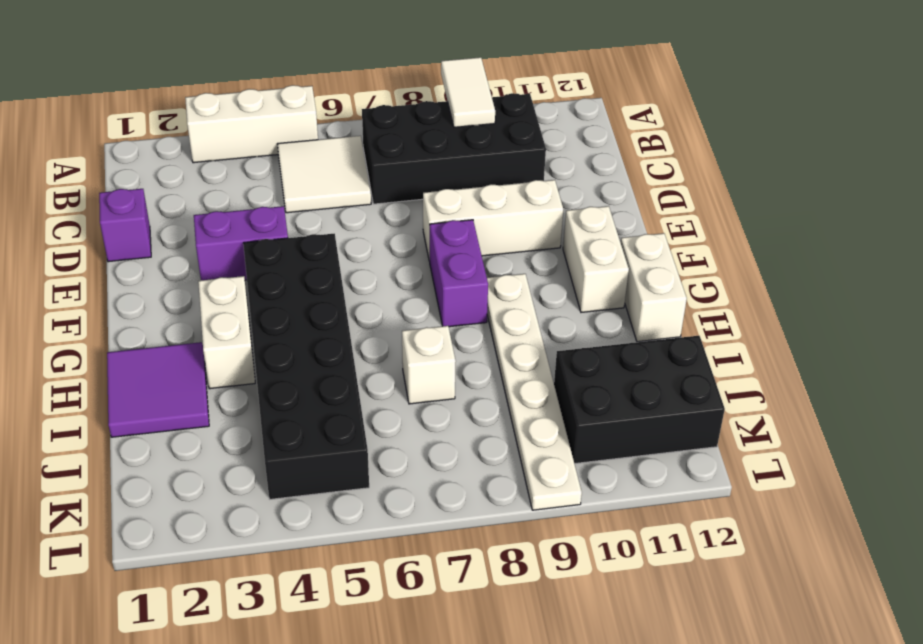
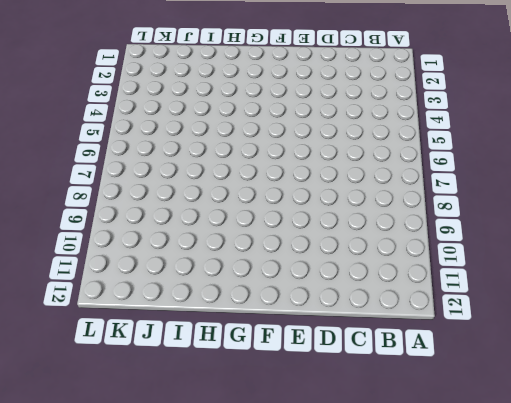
none -> white 1x3 brick [185,85,318,163]
none -> white 2x2 tile [278,136,371,213]
none -> black 2x4 brick [362,93,546,204]

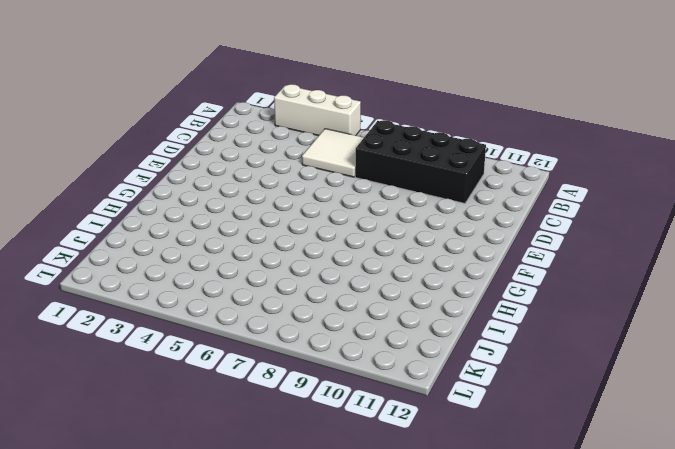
none -> purple 1x1 brick [99,189,151,262]
none -> purple 1x2 brick [194,206,288,280]
none -> white 1x3 brick [423,180,563,261]

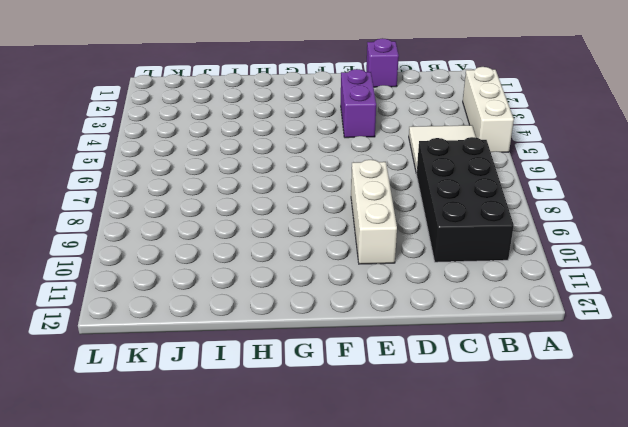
none -> black 2x6 brick [243,234,369,499]
none -> purple 1x2 brick [430,220,488,327]
none -> white 1x2 brick [563,206,629,312]

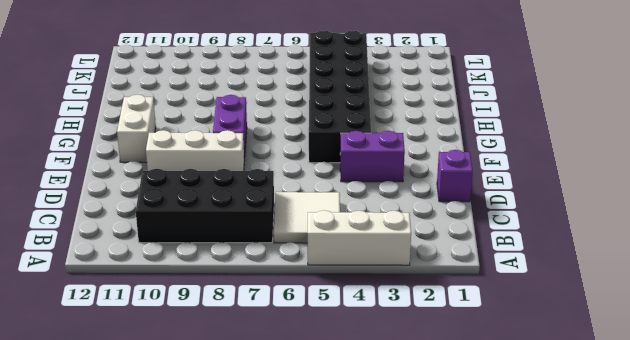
none -> white 1x2 brick [198,276,255,389]
none -> white 1x6 plate [487,274,582,510]
none -> white 1x2 brick [621,233,687,342]

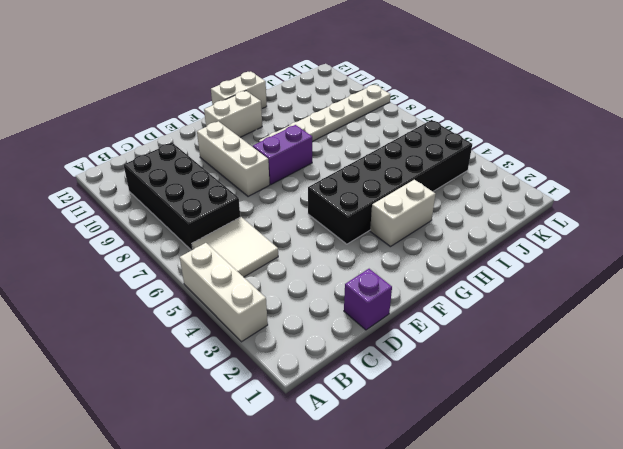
none -> purple 1x2 brick [194,206,288,280]
none -> purple 2x2 tile [107,342,209,437]
none -> white 1x1 brick [402,326,456,404]

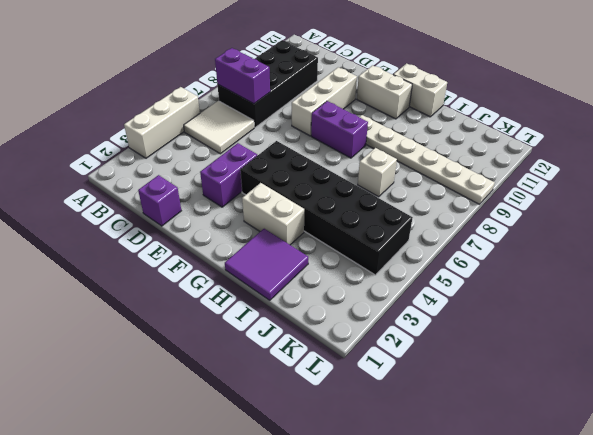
purple 1x2 brick [215,48,270,104] -> none
none -> black 2x3 brick [554,336,725,464]
none -> white 1x2 tile [441,57,495,127]

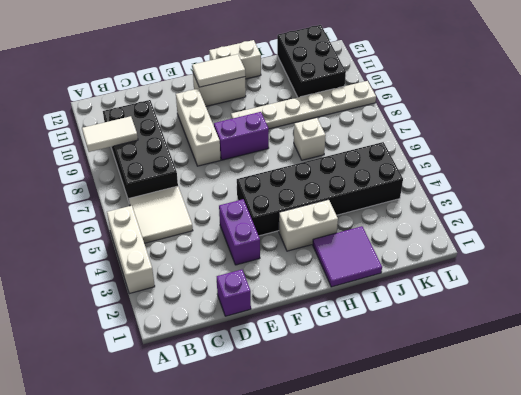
white 1x2 tile [192,54,245,87] -> none

